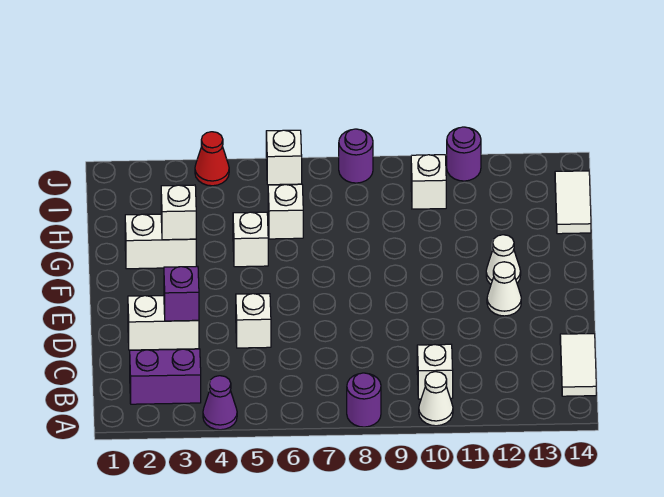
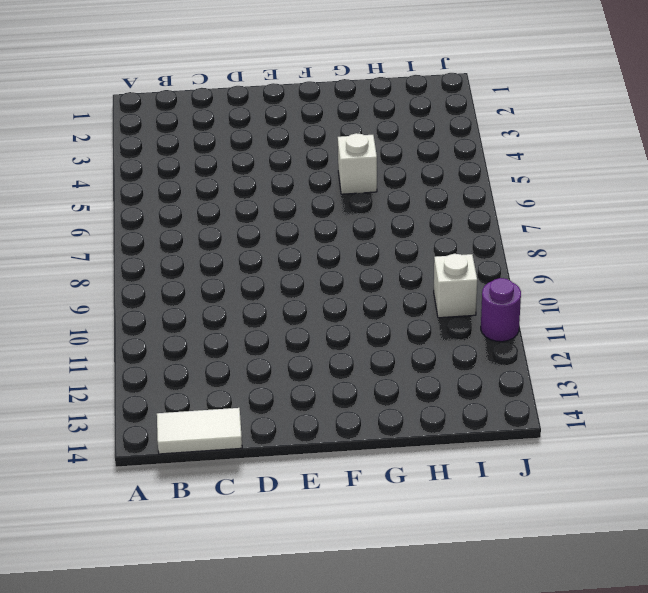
none -> purple 1x1 cone [203,376,237,430]
none -> purple 1x1 round brick [347,373,381,427]
none -> white 1x1 cone [419,372,453,426]

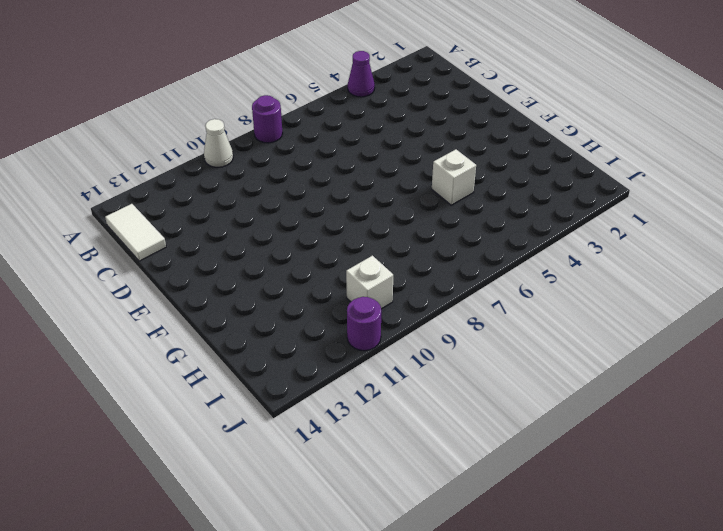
none -> purple 1x2 brick [130,349,201,404]
none -> white 1x1 brick [417,344,453,399]
none -> white 1x2 brick [128,295,199,350]

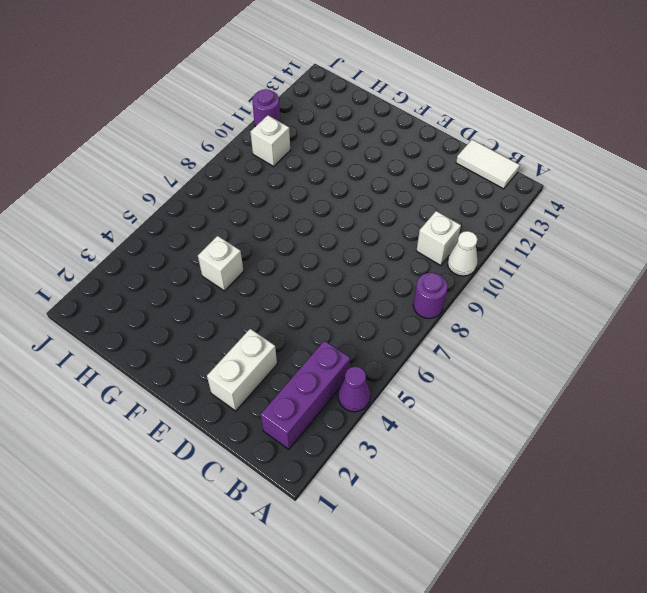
purple 1x3 brick [261,341,350,449] -> purple 1x2 brick [130,349,201,404]
none -> white 1x1 brick [236,294,271,348]
none -> white 1x1 cone [487,262,521,316]
none -> white 1x1 cone [486,235,521,284]

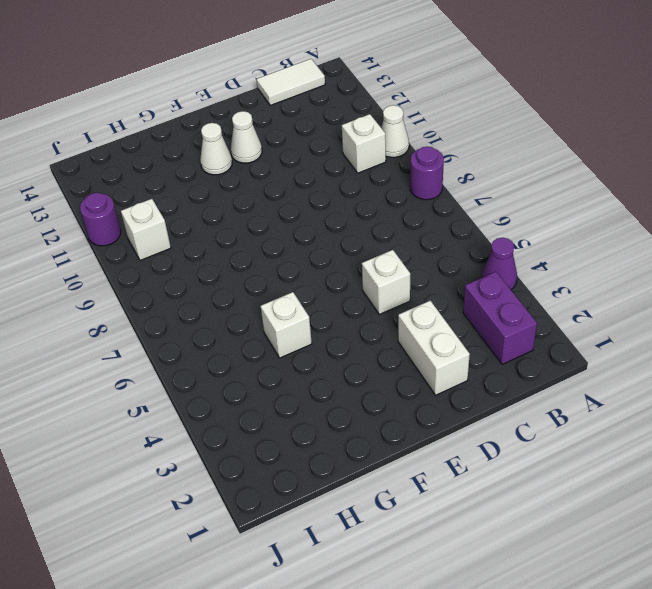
none -> white 1x2 brick [125,214,196,269]
none -> white 1x1 brick [268,184,303,239]
none -> white 1x2 tile [555,171,591,234]

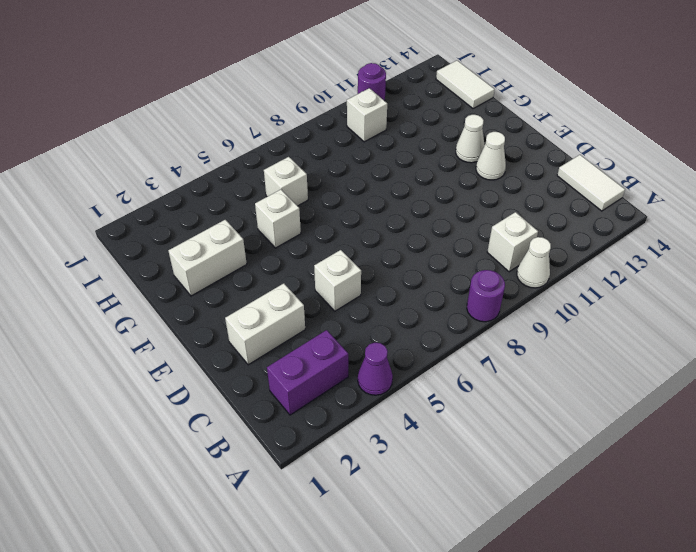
none -> red 1x1 cone [195,132,229,186]
none -> white 1x1 brick [266,130,302,185]
none -> purple 1x1 round brick [339,129,373,183]

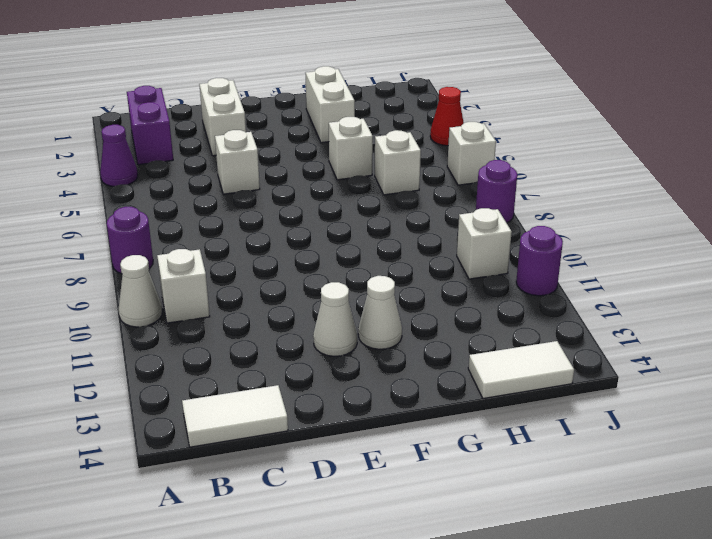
none -> purple 1x1 brick [164,266,199,321]
none -> white 1x1 brick [161,185,196,240]

